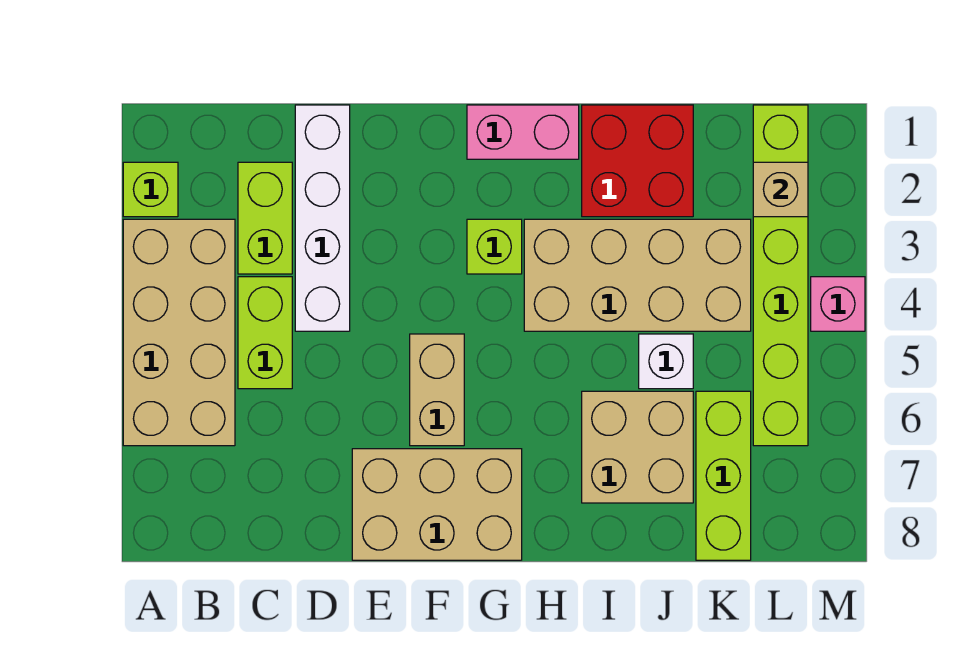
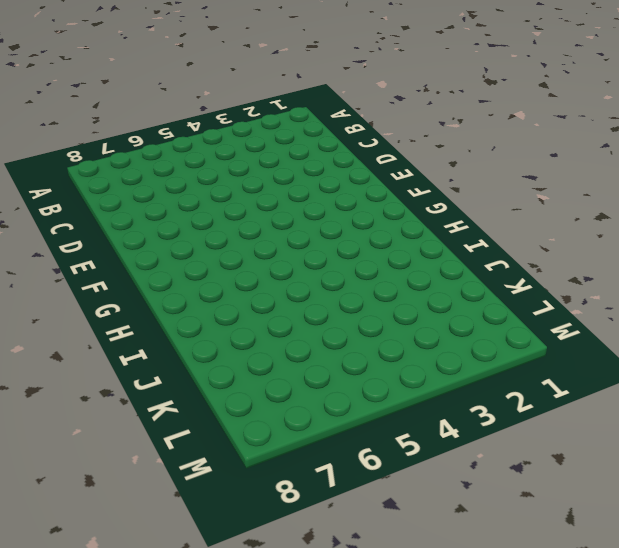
none -> lime 1x1 brick [123,162,178,217]
none -> tan 2x4 brick [123,219,235,446]
none -> lime 1x2 brick [238,162,292,274]

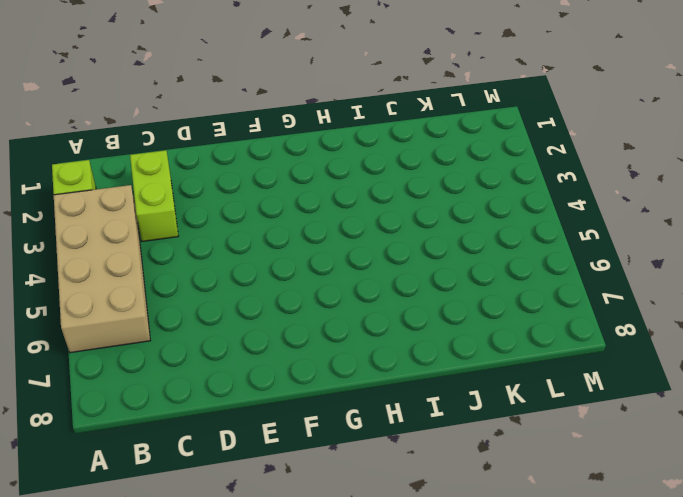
none -> lime 1x2 brick [238,277,292,389]
none -> white 1x4 brick [295,105,350,331]
none -> tan 2x3 brick [352,449,522,560]

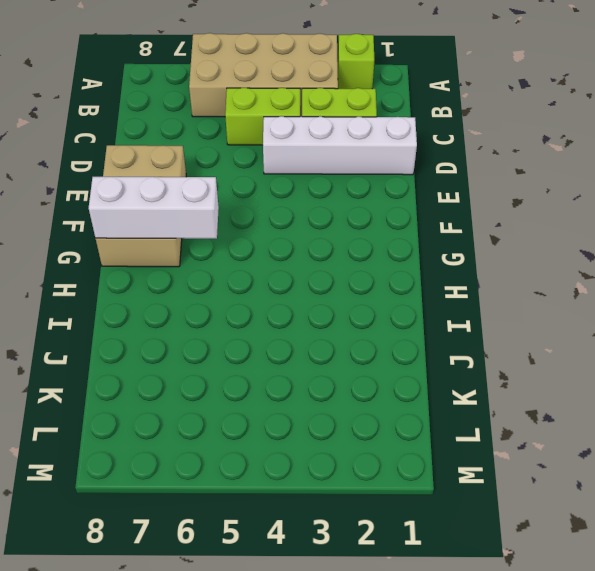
white 1x3 brick [89,177,219,239] -> none
none -> tan 1x2 brick [410,334,464,446]
none -> pink 1x2 brick [467,105,579,159]
none -> lime 1x1 brick [467,219,522,274]

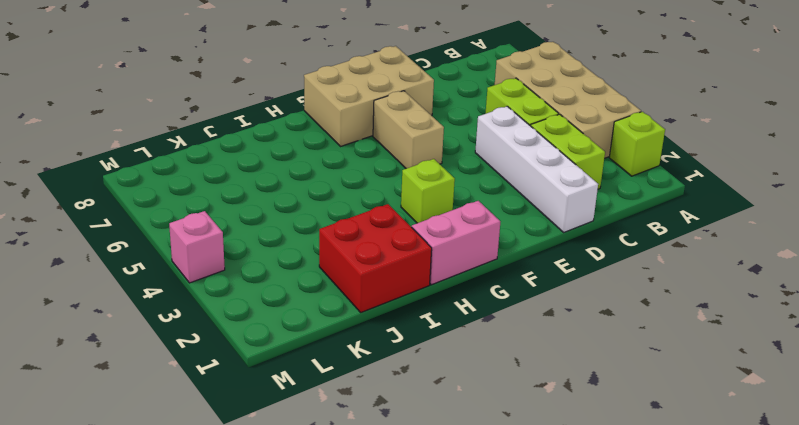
none -> tan 2x4 brick [524,219,751,331]
none -> tan 2x2 brick [582,391,693,503]
none -> white 1x1 brick [639,334,693,389]

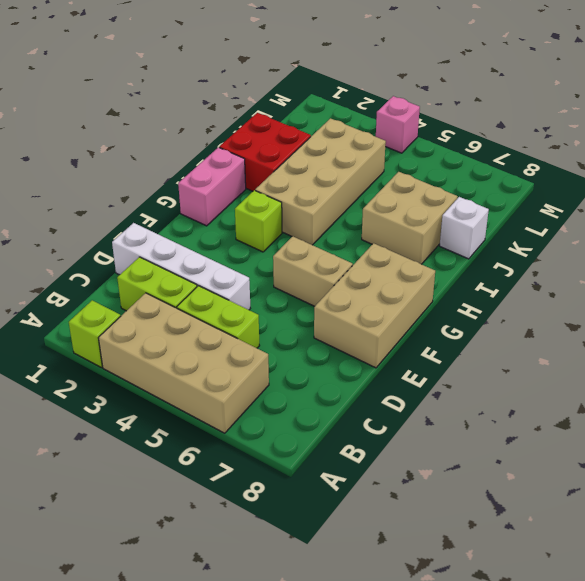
white 1x1 brick [440,197,489,259] -> white 1x1 brick moved to [639,334,693,389]
none -> lime 1x3 brick [696,391,751,560]
none -> lime 1x6 brick [753,105,808,446]
none -> tan 1x1 brick [753,162,808,217]

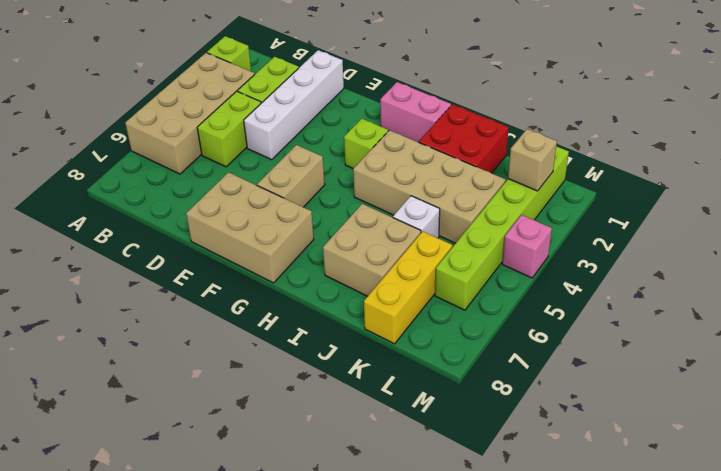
yellow 1x3 brick [364,231,452,344] -> lime 1x3 brick [696,391,751,560]

